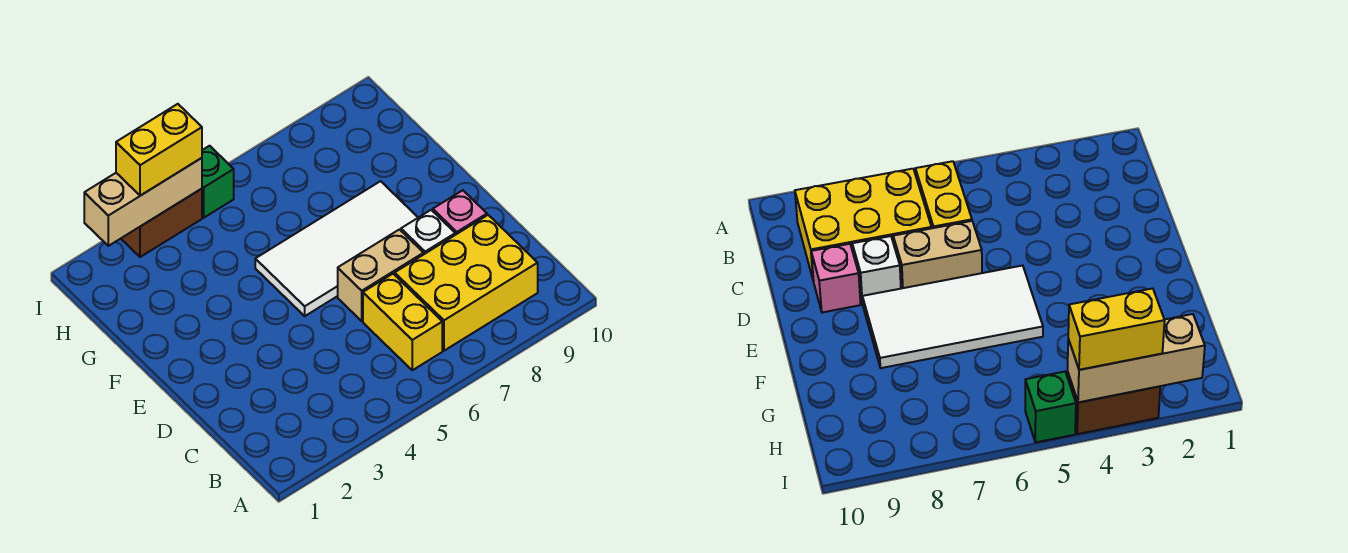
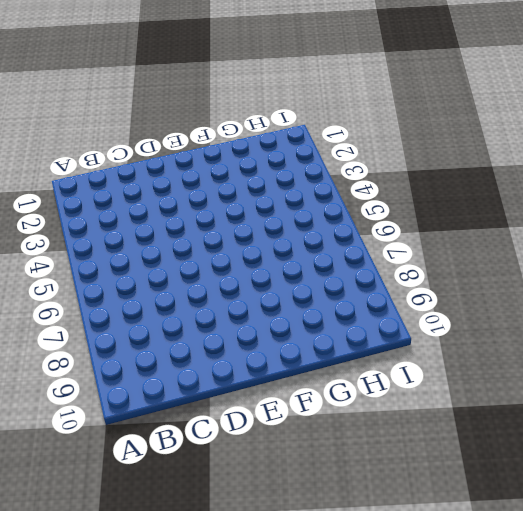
none -> yellow 1x2 brick [363,274,442,370]
none -> yellow 2x3 brick [395,215,538,351]

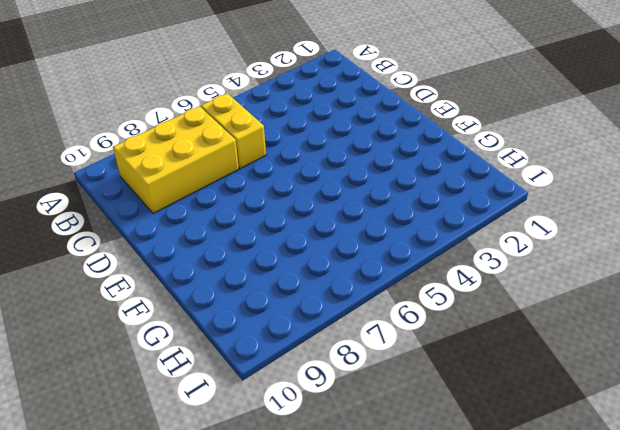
none -> tan 1x2 brick [338,230,424,321]
none -> white 1x1 brick [401,210,455,254]

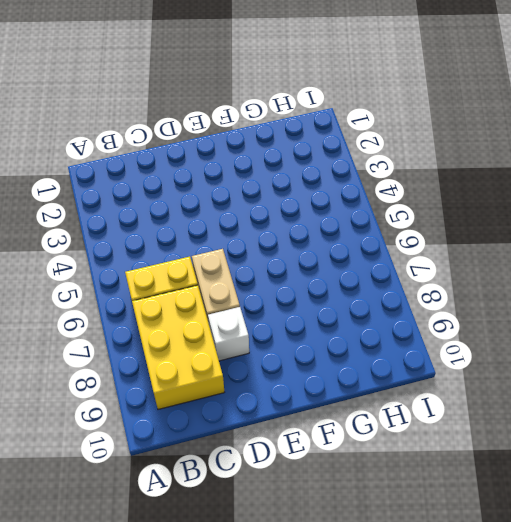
none -> pink 1x1 brick [433,190,487,235]
none -> white 2x4 tile [255,181,418,316]

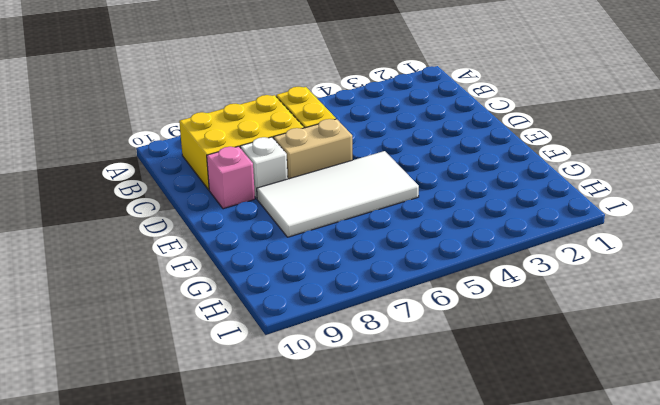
none -> brown 1x2 brick [121,189,202,257]
none -> green 1x1 brick [202,146,234,218]

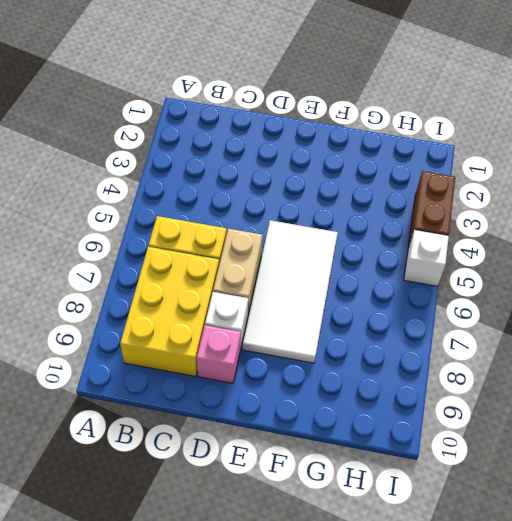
white 1x1 brick [404,230,449,286] -> green 1x1 brick [202,146,234,218]
none -> tan 1x3 brick [84,158,202,246]
none -> yellow 1x2 brick [116,104,202,196]

